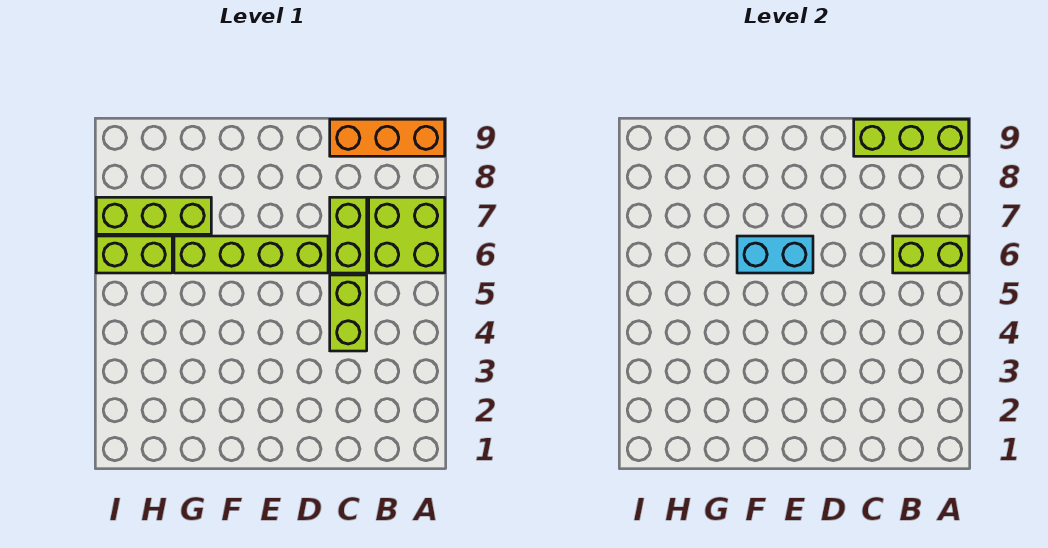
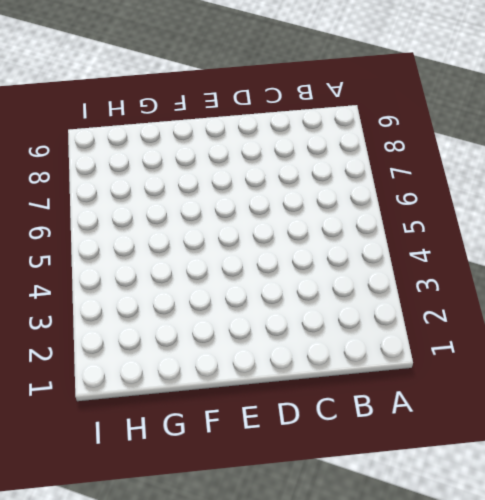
none -> lime 2x2 brick [369,197,445,273]
none -> orange 1x3 brick [330,119,445,156]

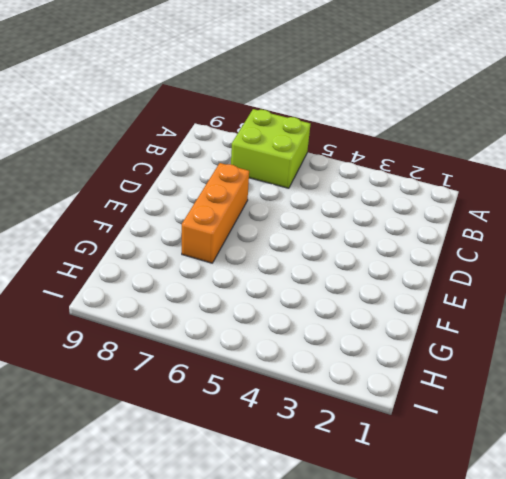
orange 1x3 brick [182,163,249,263] -> orange 1x3 brick moved to [330,119,445,156]
none -> lime 1x2 brick [330,275,367,351]
none -> lime 1x2 brick [330,197,367,273]

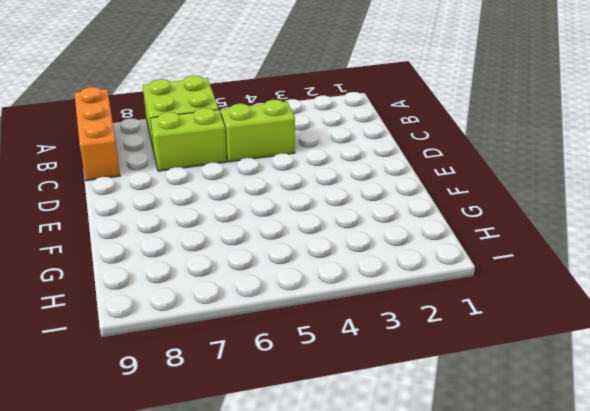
none -> lime 1x4 brick [174,236,328,273]
none -> lime 1x3 brick [96,197,211,234]

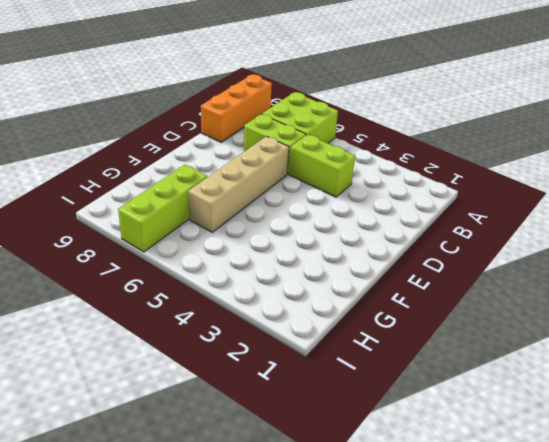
tan 1x4 brick [188,136,289,232] -> lime 1x4 brick [174,236,328,273]
none -> lime 1x2 brick [96,236,172,273]
none -> lime 1x2 brick [893,236,969,273]

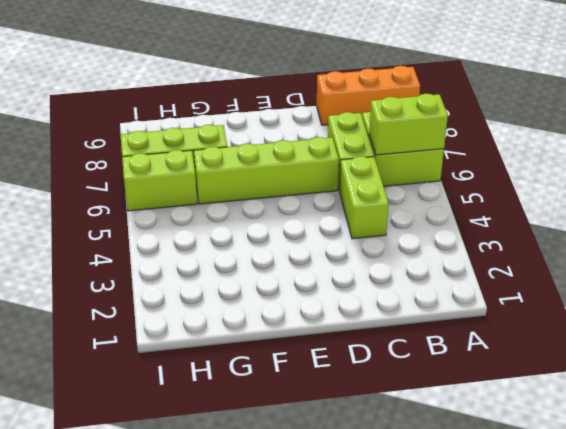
none -> lime 1x3 brick [854,119,969,156]
none -> cyan 1x2 brick [737,236,813,273]

